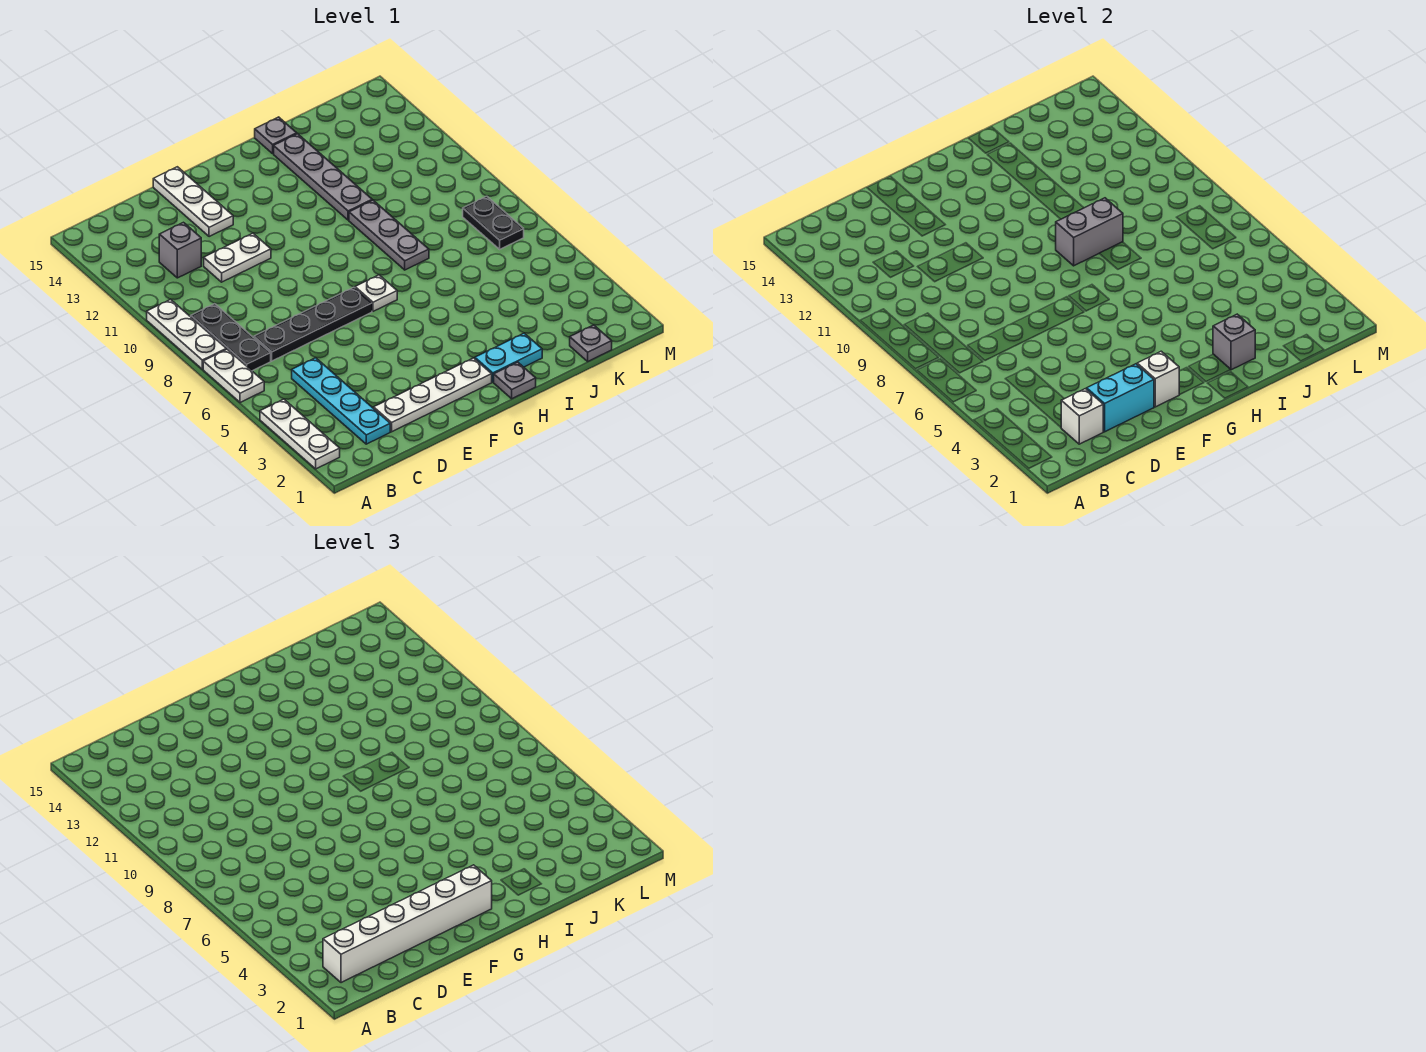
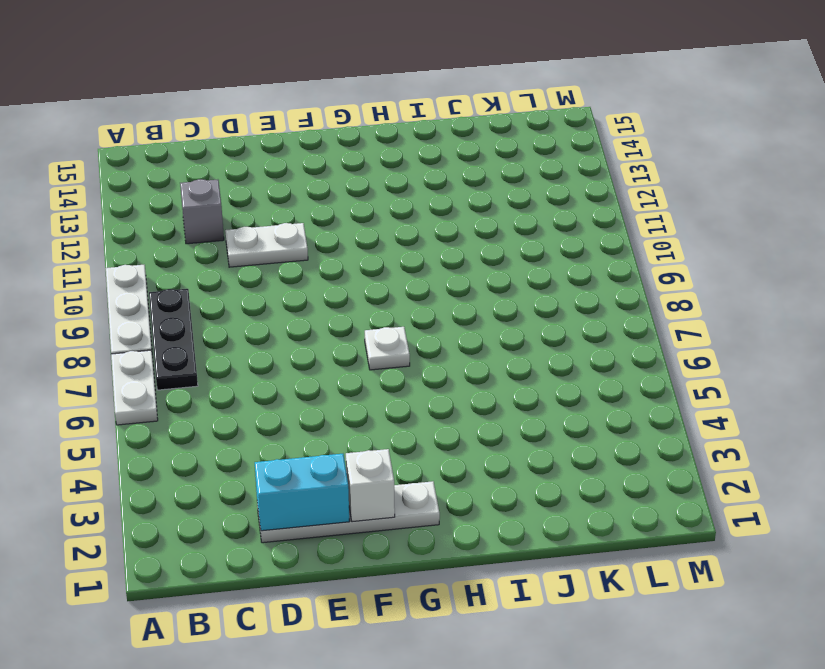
none -> white 1x3 plate [260,399,340,469]
none -> cyan 1x4 plate [292,358,390,444]
none -> black 1x4 plate [254,287,372,361]

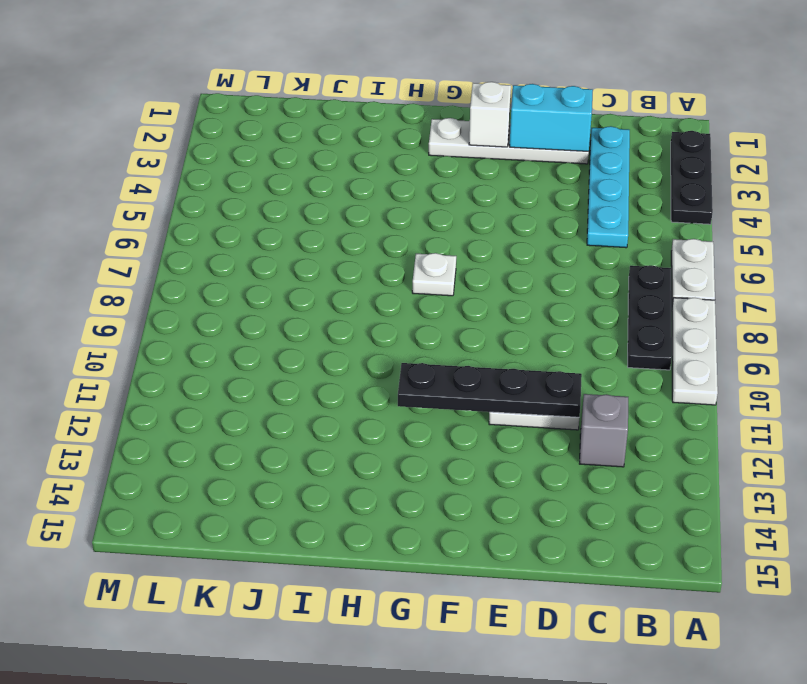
black 1x3 plate [671,131,713,224] -> white 1x3 plate [260,399,340,469]
black 1x4 plate [398,363,582,417] -> black 1x4 plate moved to [254,287,372,361]
none -> white 1x3 plate [153,167,233,237]
none -> grey 1x1 plate [494,362,536,399]
none -> cyan 1x2 plate [475,333,542,382]

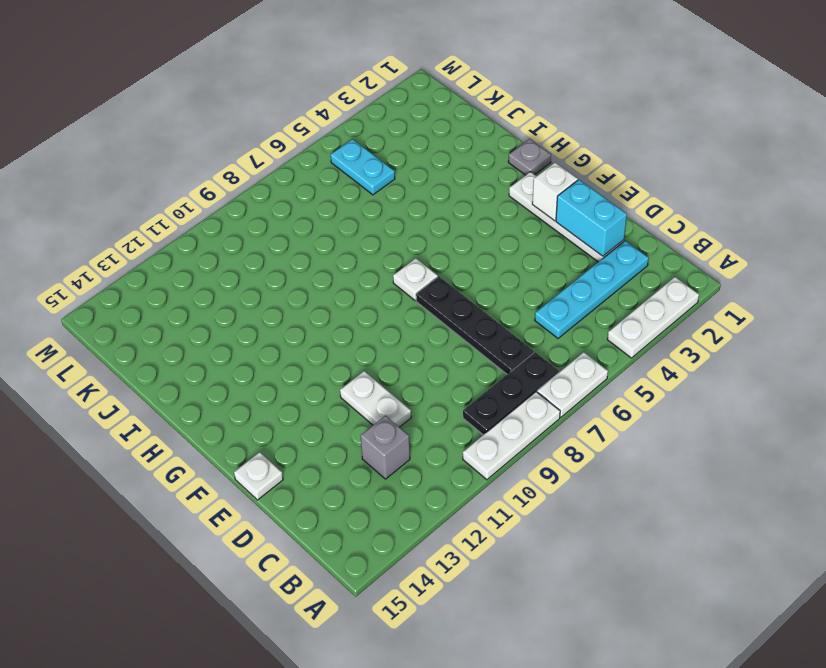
white 1x1 plate [234,452,283,500] -> white 1x3 plate [153,167,233,237]
cyan 1x2 plate [331,139,395,195] -> cyan 1x2 plate moved to [475,333,542,382]
none -> grey 1x3 plate [349,200,429,270]
none -> grey 1x4 plate [274,134,372,220]
none -> grey 1x1 plate [255,117,297,154]

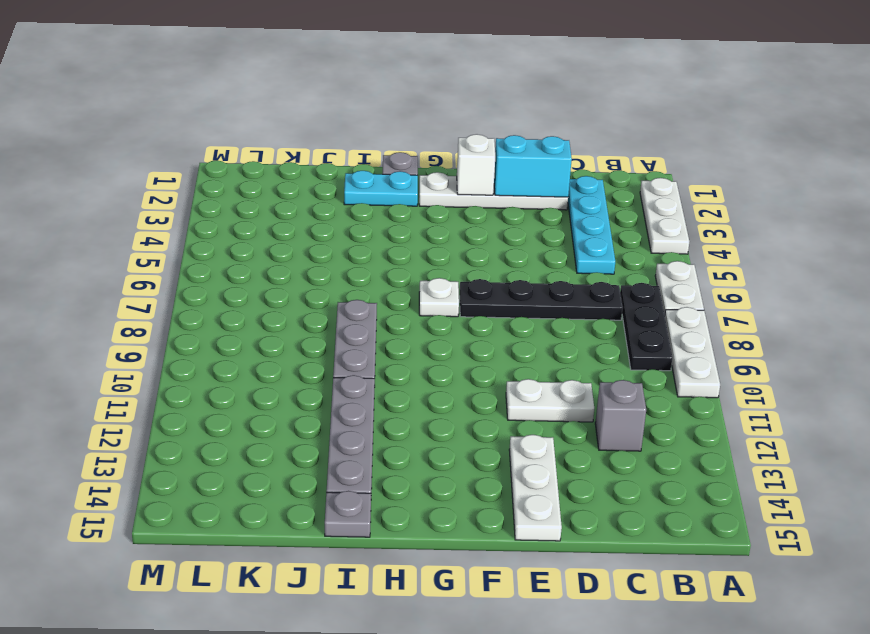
none -> grey 1x1 plate [570,325,612,361]
none -> black 1x2 plate [463,196,524,249]
none -> white 1x1 brick [1061,389,1103,444]

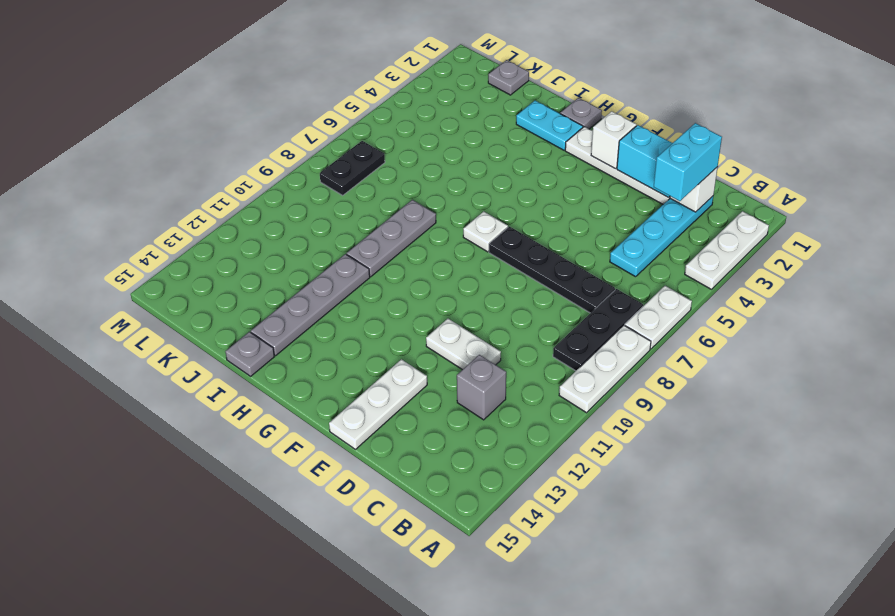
cyan 1x2 brick [654,123,722,201] -> white 1x6 brick [323,865,492,983]
none -> grey 1x2 brick [1056,198,1123,266]
none -> grey 1x1 brick [1213,314,1255,370]

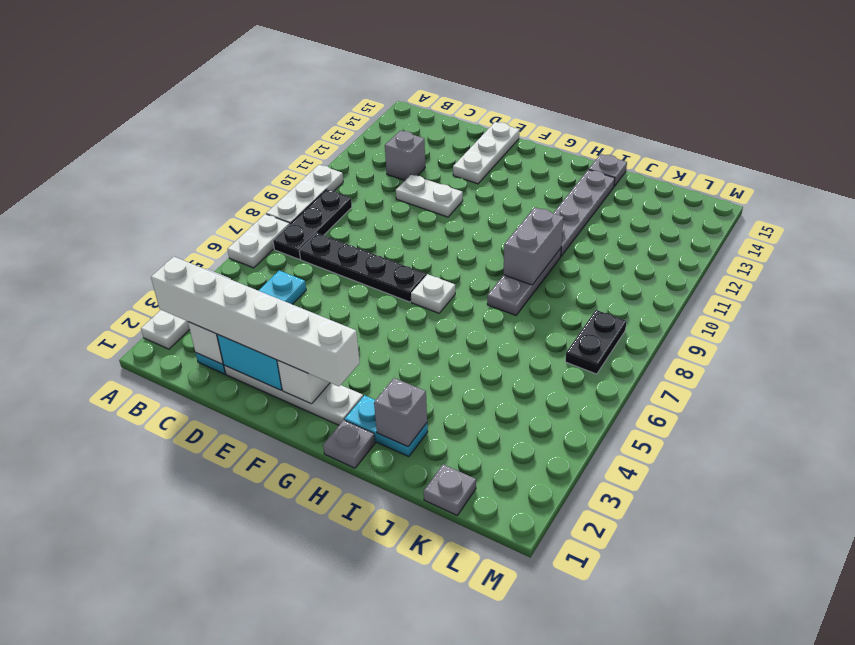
grey 1x2 brick [504,207,563,285] -> grey 1x2 brick turned to [1056,198,1123,266]

